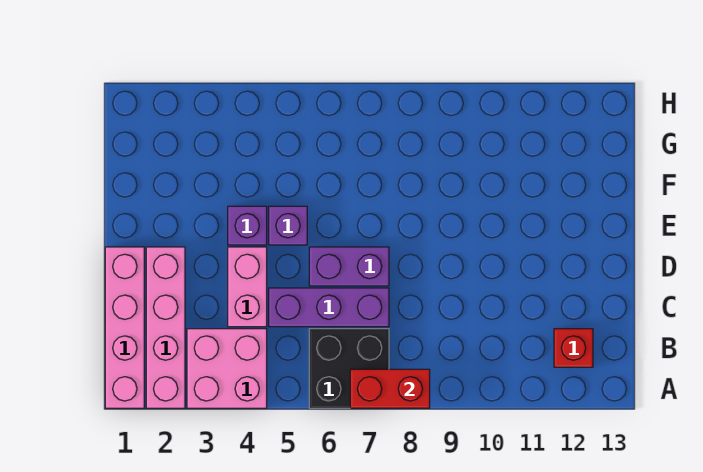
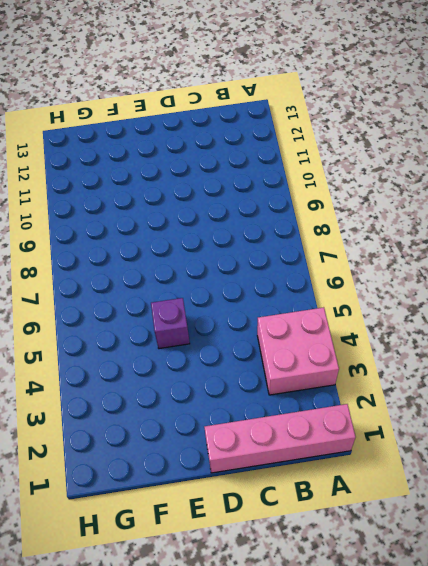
none -> pink 1x4 brick [146,247,185,408]
none -> black 2x2 brick [309,329,389,408]

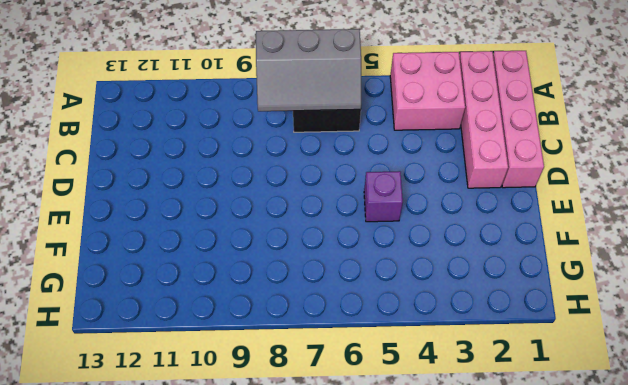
grey 2x3 slope [256,29,361,111] -> red 1x2 brick [350,369,430,408]
none -> red 1x1 brick [554,329,593,367]
none -> pink 1x2 brick [228,247,267,327]

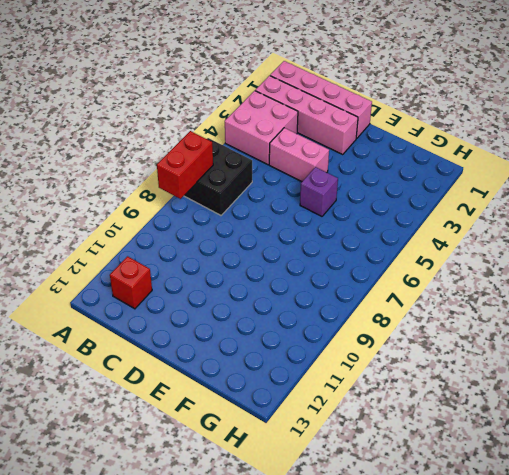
none -> purple 1x3 brick [269,288,389,327]
none -> purple 1x2 brick [309,247,389,286]

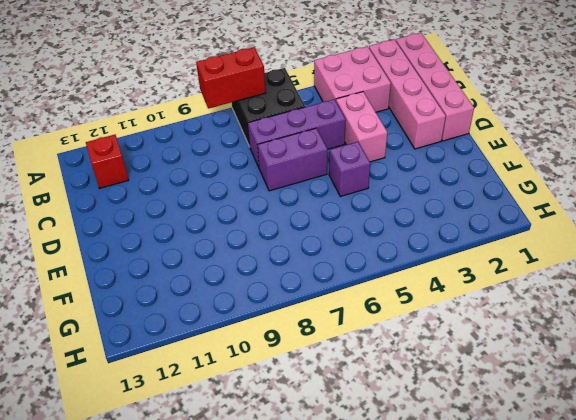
none -> purple 1x1 brick [228,206,267,245]

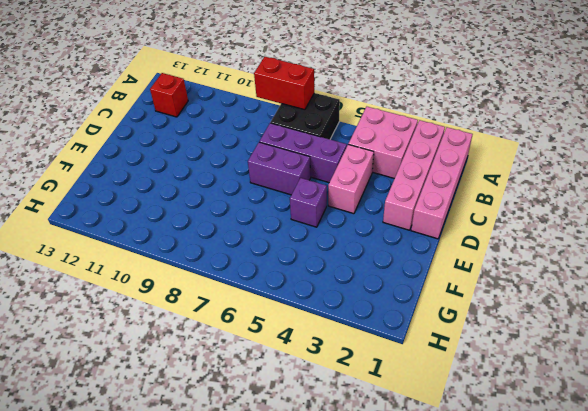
none -> purple 1x1 brick [228,206,267,245]

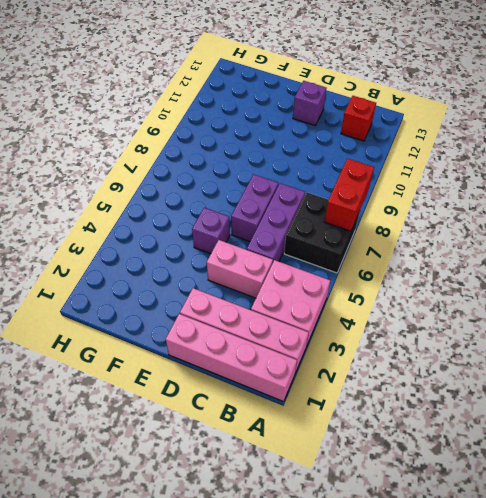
purple 1x1 brick [293,81,326,125] -> purple 1x1 brick moved to [228,206,267,245]

